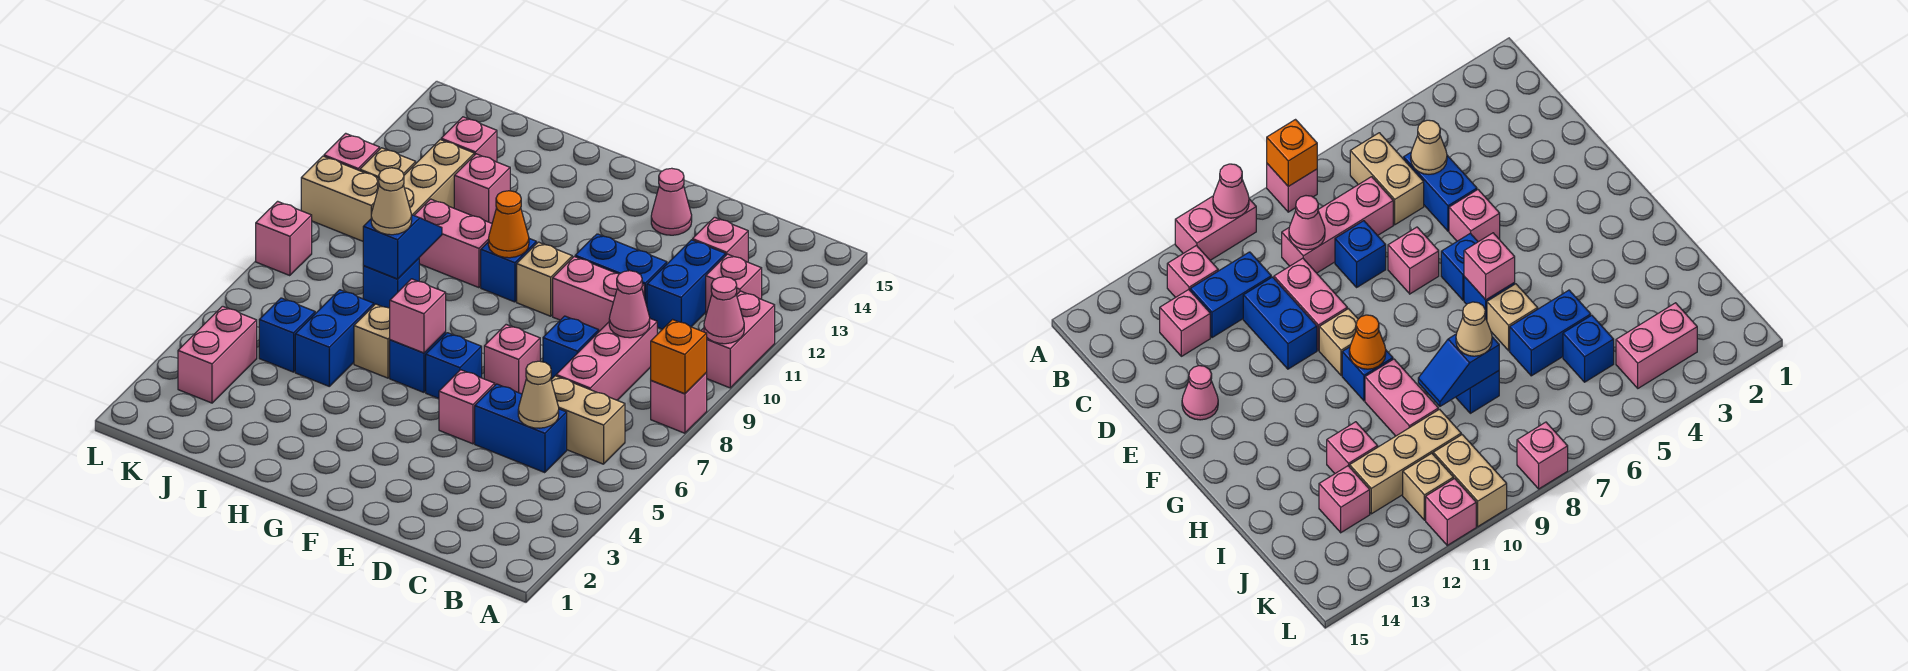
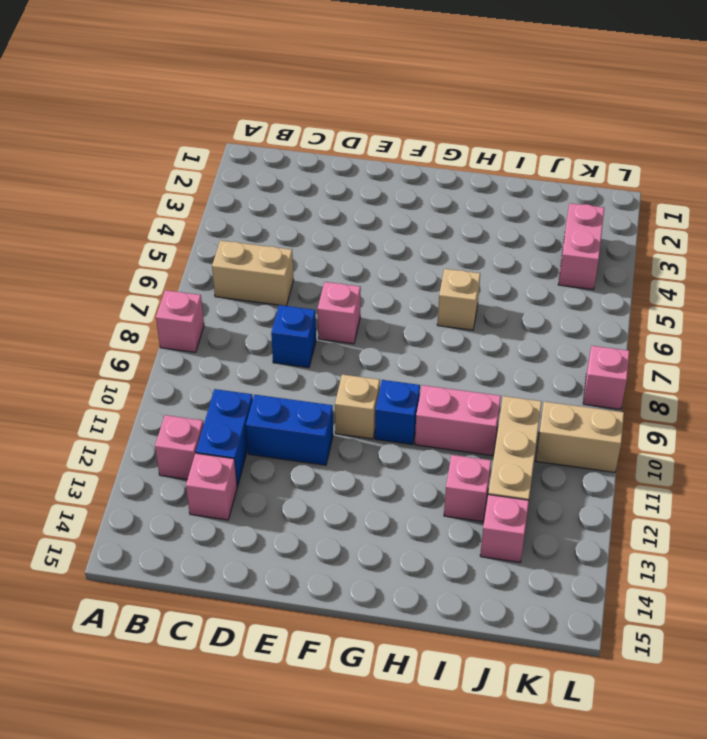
none -> pink 1x2 brick [701,291,775,388]
none -> blue 1x2 brick [475,384,567,473]
none -> pink 1x3 brick [556,319,657,400]
none -> pink 1x2 brick [553,257,644,331]

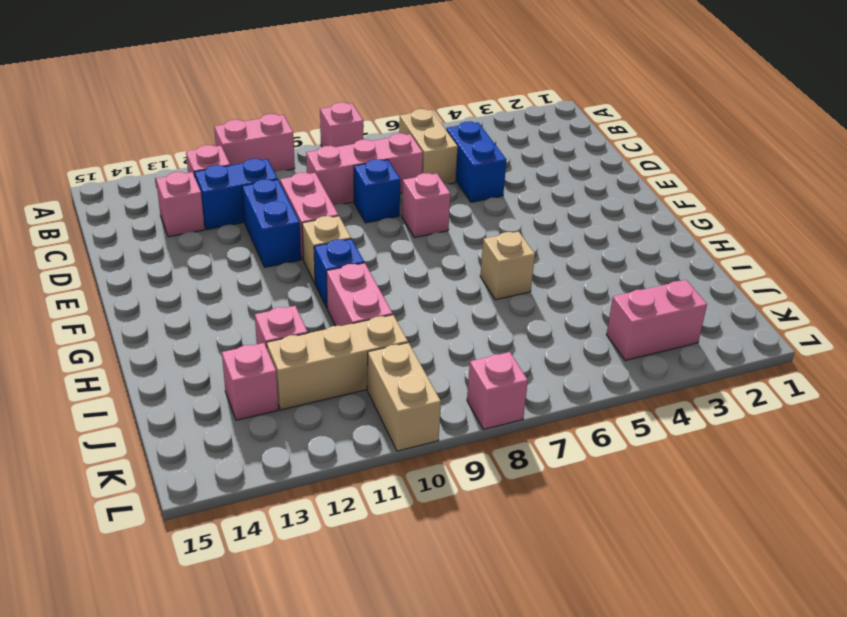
none -> pink 1x1 brick [439,370,495,444]
none -> pink 1x1 cone [651,168,692,235]
none -> blue 1x1 brick [426,333,482,398]
none -> blue 1x1 brick [390,332,446,392]

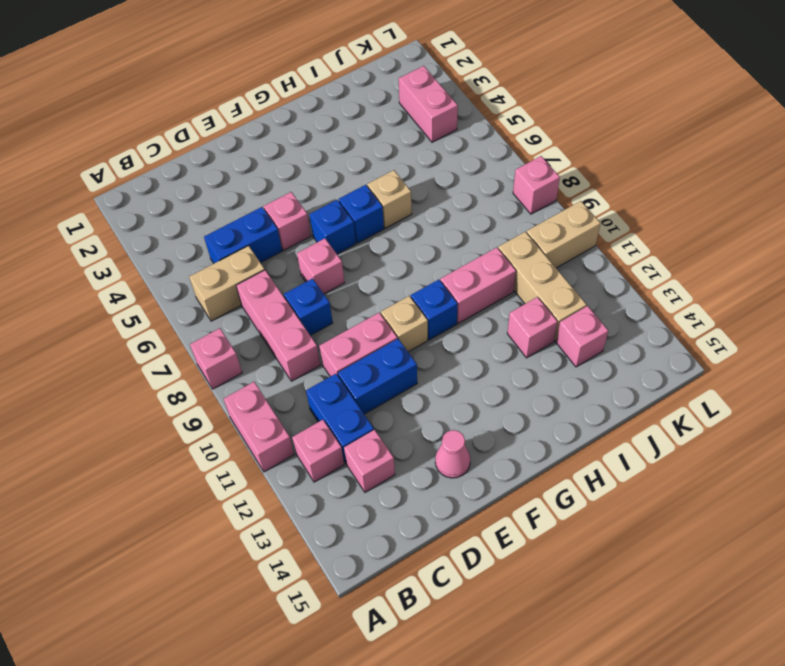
none -> blue 1x2 brick [295,290,374,386]
none -> blue 1x1 brick [363,258,419,308]
none -> blue 1x1 brick [259,298,315,372]
none -> tan 1x1 brick [360,148,416,178]

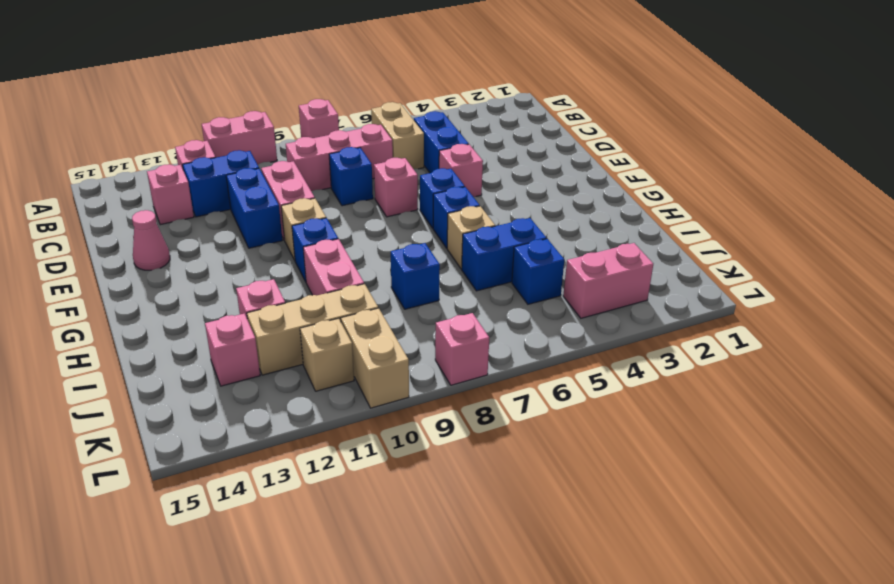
none -> pink 1x1 brick [324,133,380,171]
none -> orange 1x1 brick [651,320,707,394]
none -> pink 1x1 cone [704,277,744,344]
none -> tan 1x1 cone [518,361,559,428]

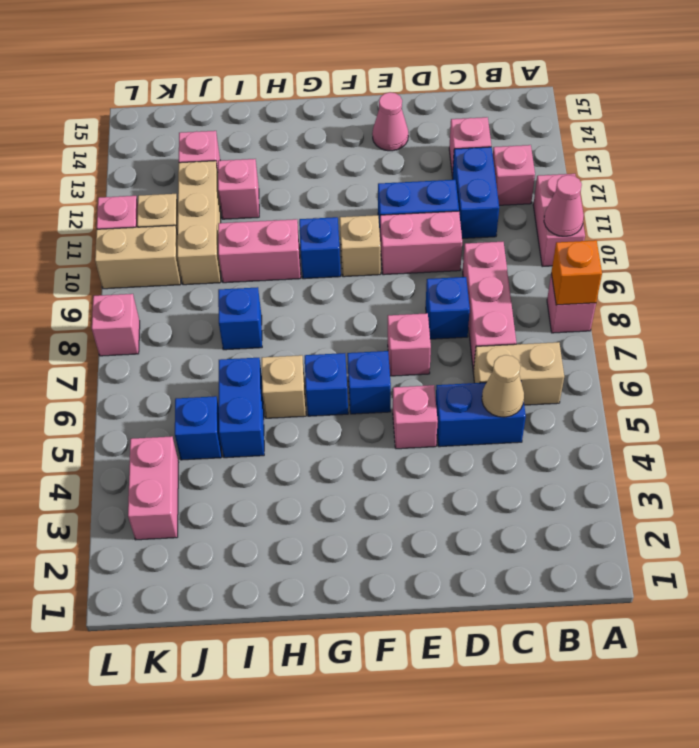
none -> pink 1x1 cone [609,271,650,338]
none -> pink 1x1 brick [390,279,446,353]
none -> orange 1x1 cone [488,191,529,258]
none -> blue 1x2 slope [363,215,442,279]

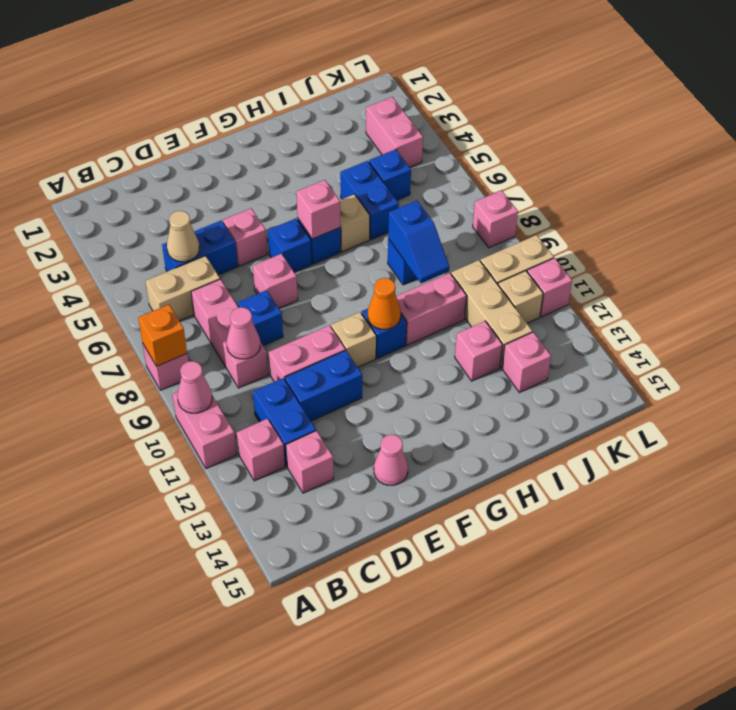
none -> tan 1x1 cone [371,168,412,235]

